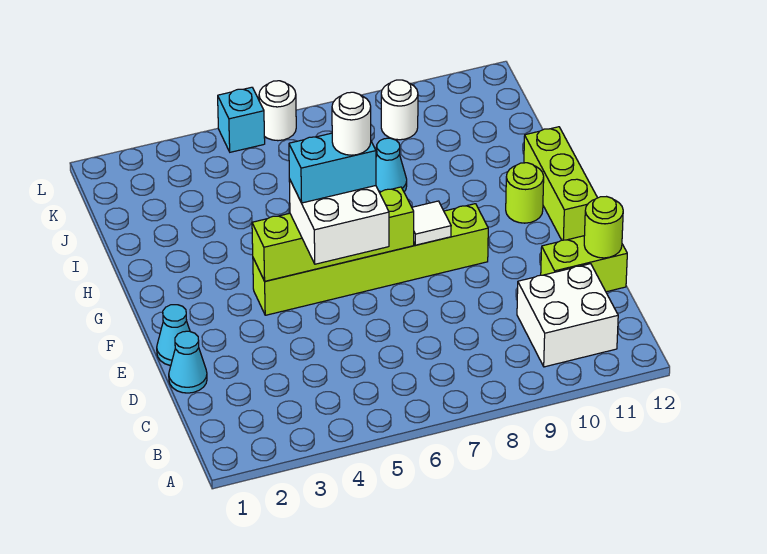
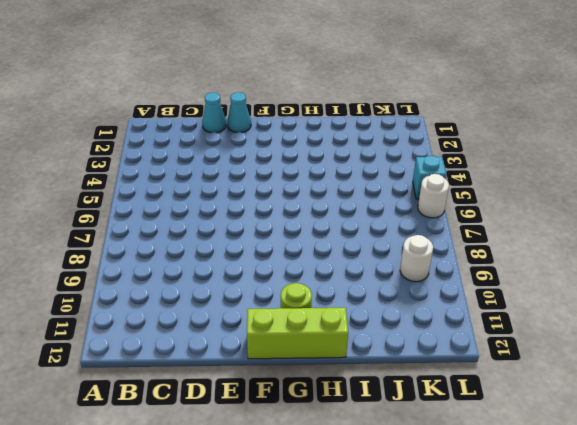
none -> white 2x2 brick [517,264,618,367]
none -> lime 1x2 brick [541,236,627,292]
none -> lime 1x6 brick [253,204,488,315]

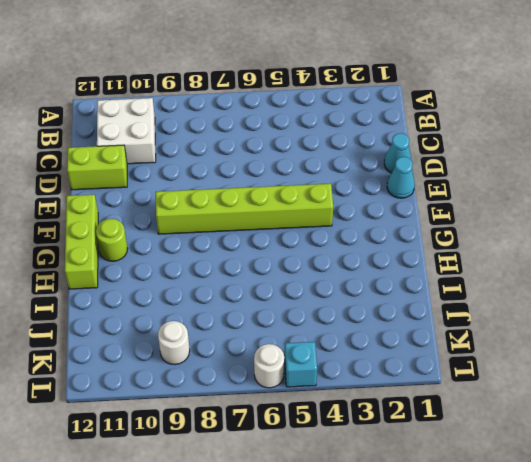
none -> cyan 1x1 cone [376,138,407,192]
none -> lime 1x1 round brick [584,197,623,258]
none -> lime 1x4 brick [252,187,414,281]

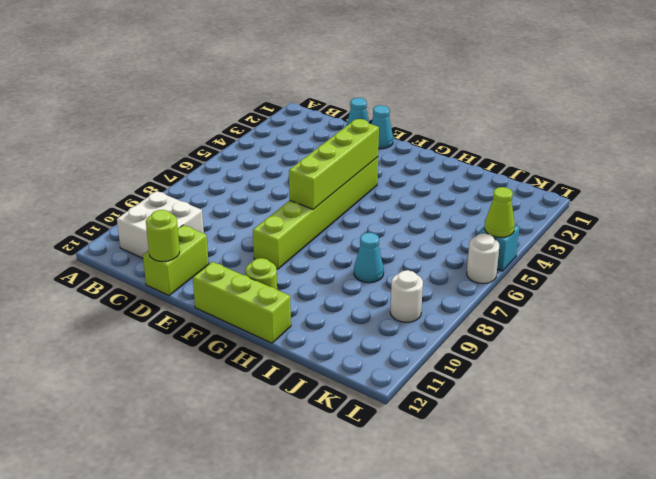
lime 1x1 cone [485,187,515,238] -> none
none -> white 1x1 tile [412,201,451,245]
none -> white 2x2 brick [289,179,389,264]
none -> cyan 1x2 brick [289,133,376,203]

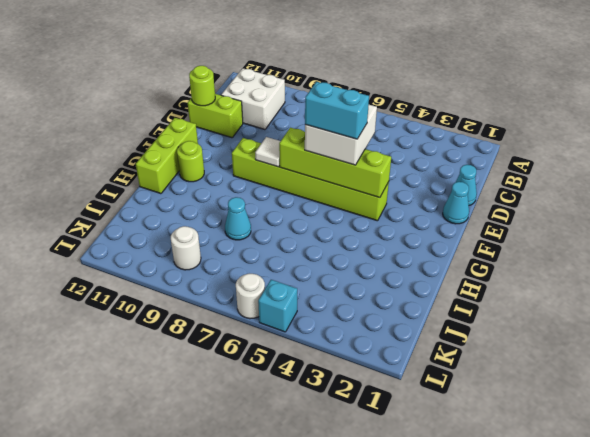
none -> white 1x1 round brick [332,92,371,155]

